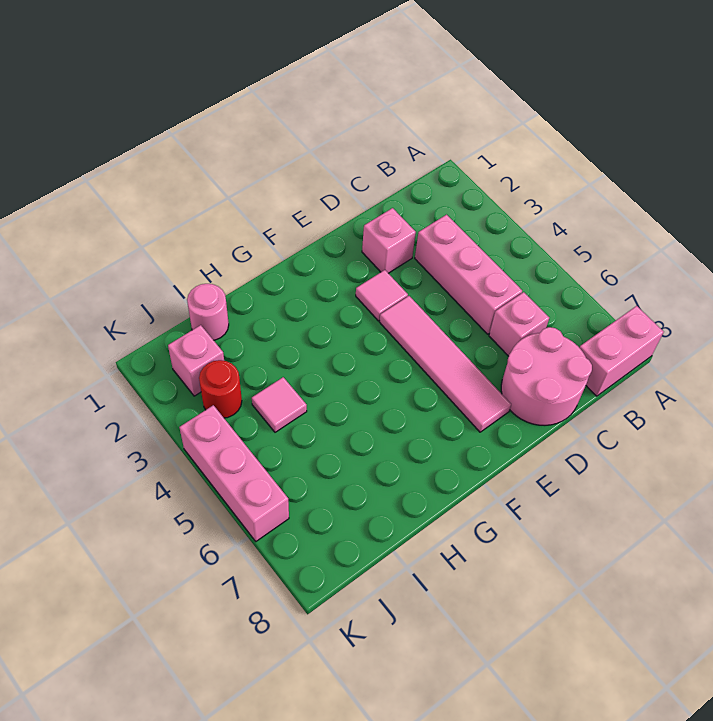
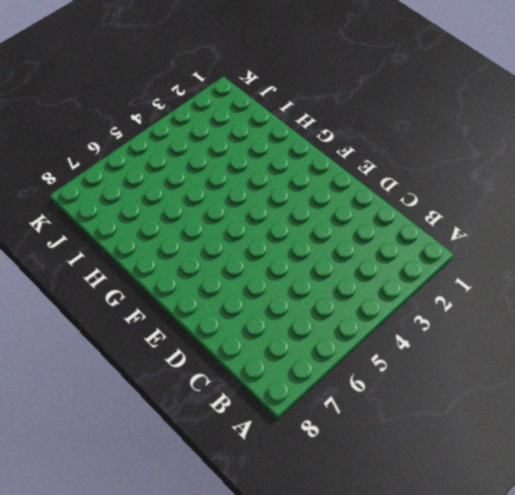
none -> pink 1x2 brick [580,306,664,396]
none -> pink 1x3 brick [415,215,522,334]
none -> pink 1x1 brick [489,292,549,356]

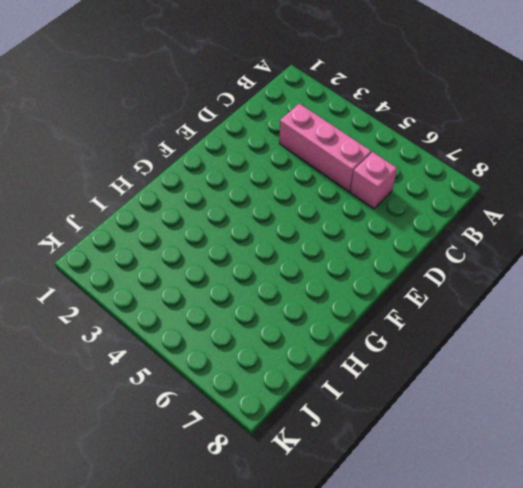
none -> pink 1x2 brick [580,306,664,396]
none -> pink 2x2 round brick [501,327,592,425]
none -> pink 1x1 brick [362,208,416,273]

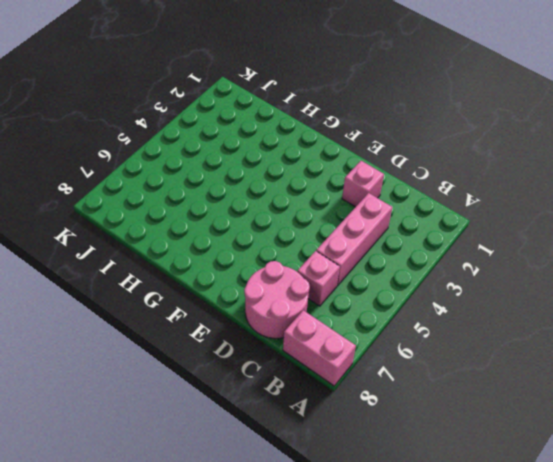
none -> pink 1x1 tile [356,270,408,321]
none -> pink 1x4 tile [380,296,511,432]
none -> pink 1x1 round brick [187,284,229,340]

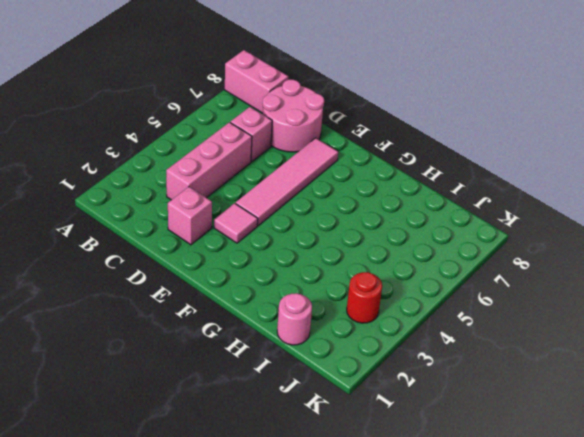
none -> pink 1x1 tile [252,377,307,432]
none -> pink 1x1 brick [168,325,224,396]
none -> pink 1x3 brick [179,405,289,541]

